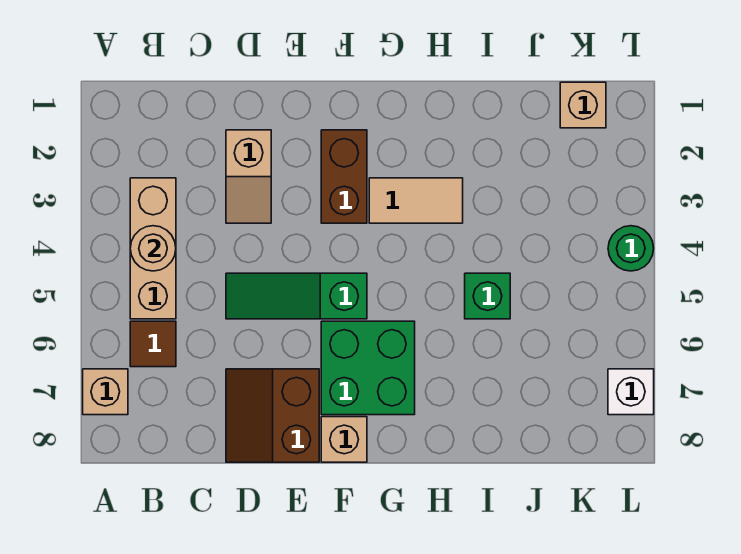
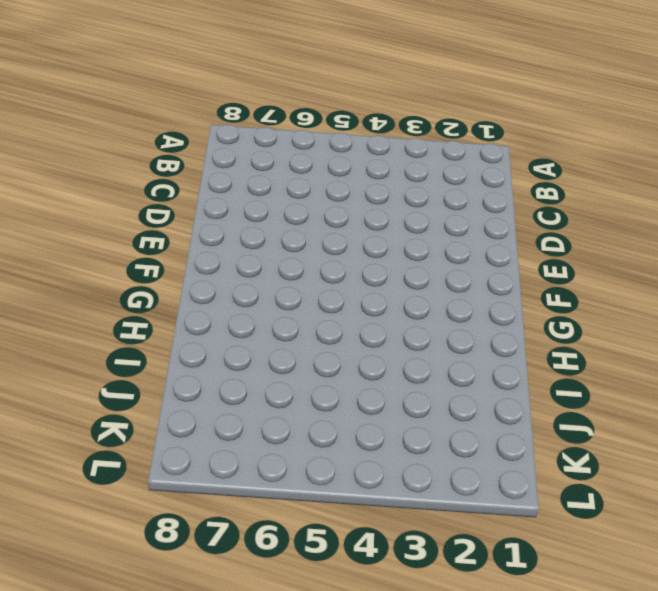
none -> tan 1x1 brick [83,369,128,415]
none -> tan 1x3 brick [130,178,176,319]
none -> brown 1x1 tile [130,321,176,367]

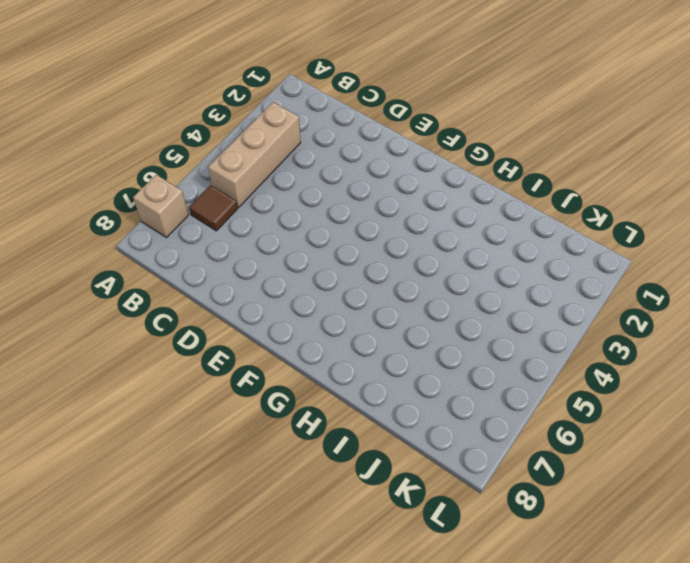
none -> tan 1x2 slope [226,130,271,223]
none -> green 1x3 slope [226,273,367,319]
none -> brown 2x2 slope [226,369,319,462]

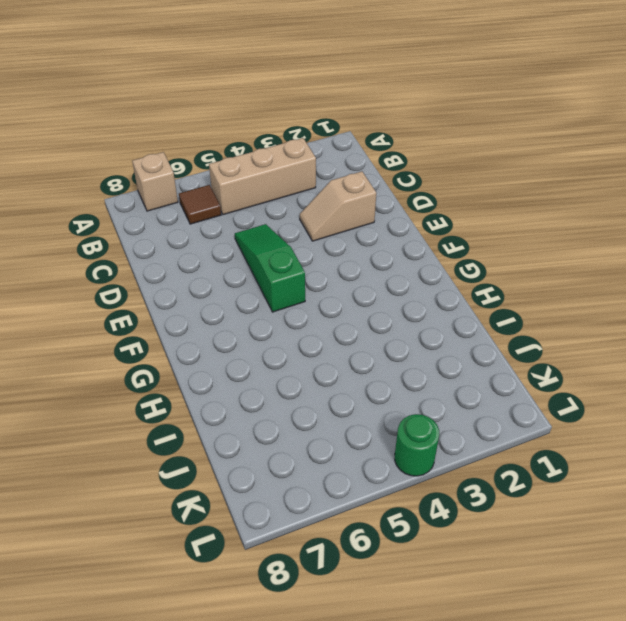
none -> brown 2x2 slope [226,369,319,462]
none -> brown 1x2 brick [321,130,367,223]
none -> green 2x2 brick [321,321,415,415]

